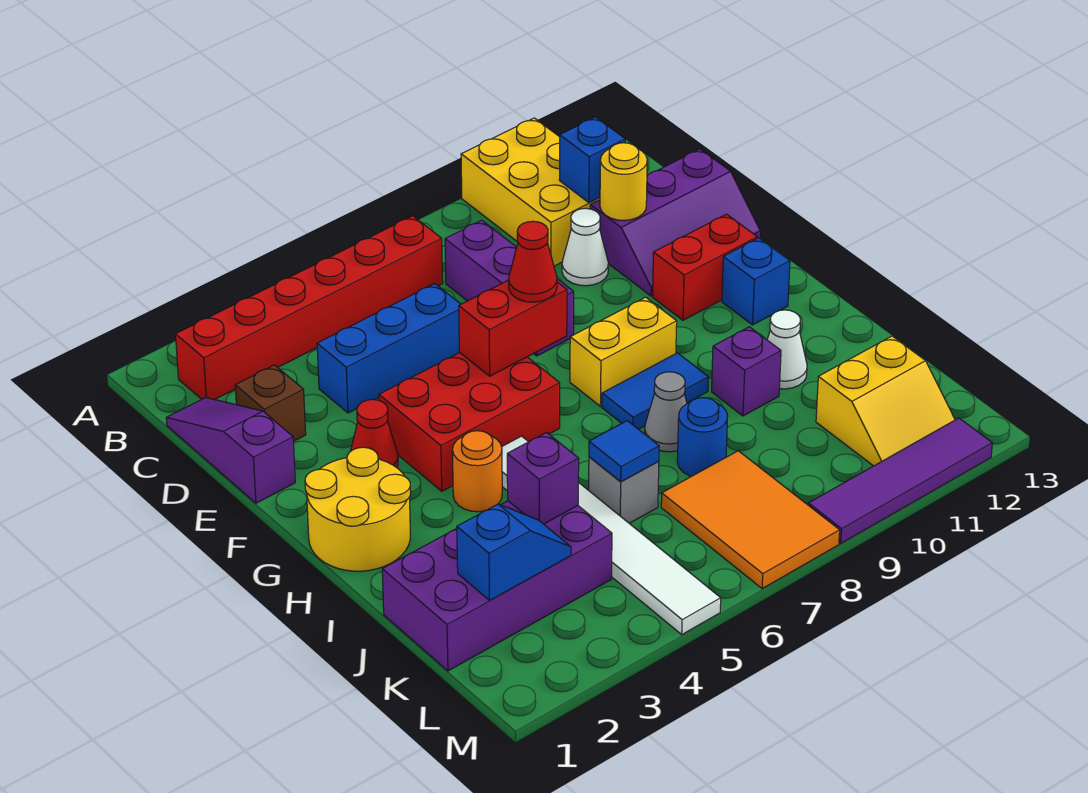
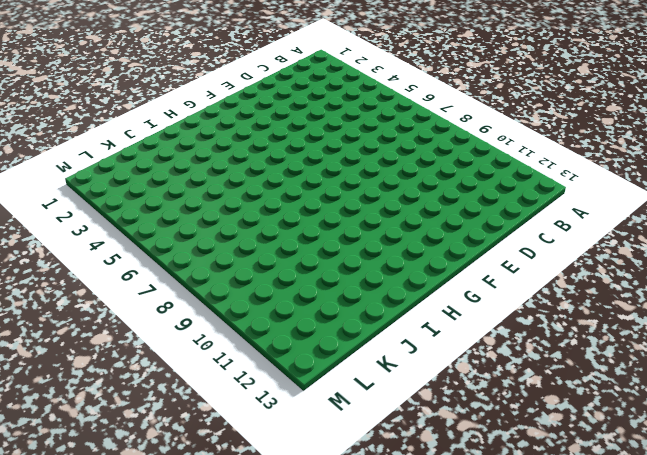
none -> yellow 2x3 brick [461,118,600,266]
none -> red 1x6 brick [176,216,443,400]
none -> purple 1x3 slope [166,398,295,503]
none -> purple 1x3 brick [445,220,574,356]

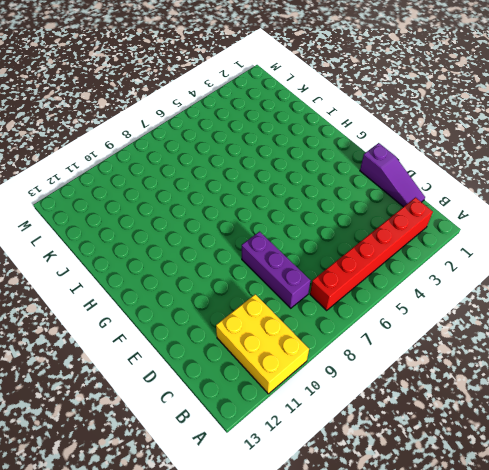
none -> brown 1x1 brick [235,365,306,441]
none -> blue 1x3 brick [317,284,461,413]
none -> white 1x1 cone [562,208,608,286]
none -> purple 2x3 slope [590,149,760,296]

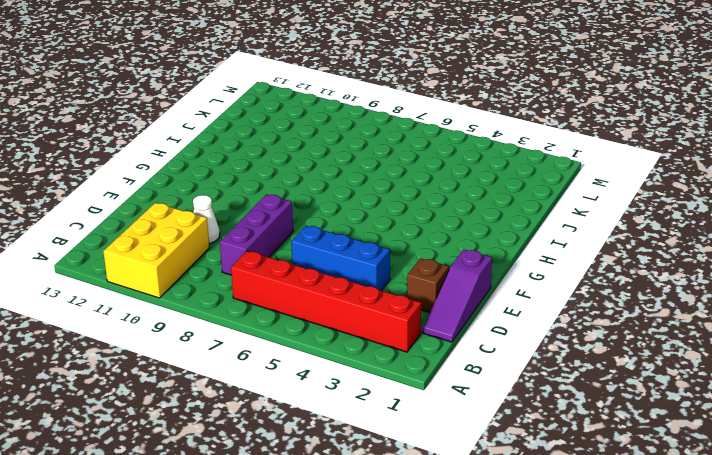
none -> purple 2x3 slope [590,149,760,296]
none -> red 1x1 cone [351,400,398,468]
none -> red 2x3 brick [379,352,560,491]
none -> red 1x2 brick [653,214,757,320]

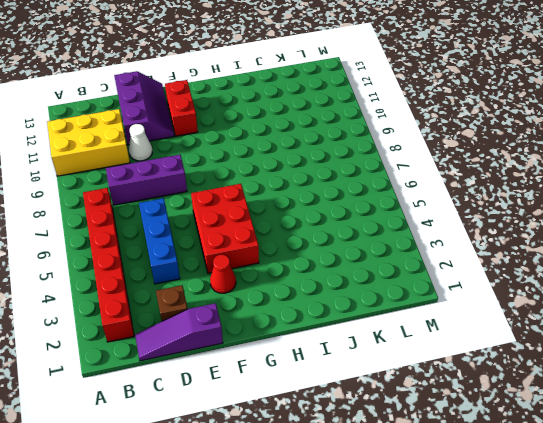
none -> yellow 2x2 round brick [305,447,411,571]
none -> yellow 1x2 brick [570,297,677,406]
none -> blue 1x1 brick [722,238,790,325]
none -> orange 1x1 round brick [452,431,502,512]

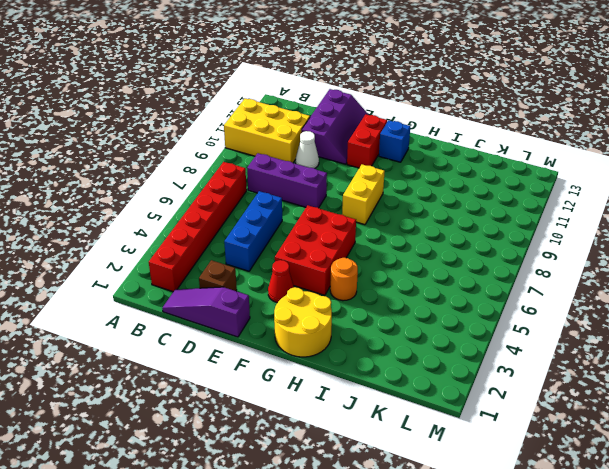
none -> white 1x6 tile [502,436,721,634]
none -> blue 1x2 tile [602,353,709,429]
none -> grey 1x1 cone [644,372,687,452]
none -> purple 1x1 brick [712,327,781,416]

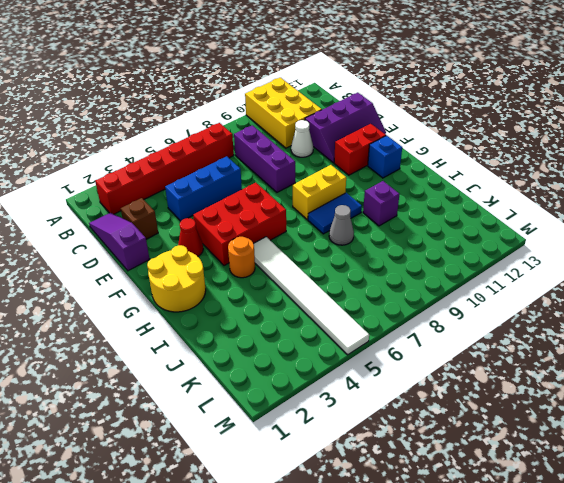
none -> white 1x1 cone [767,310,807,389]
none -> purple 2x4 brick [382,501,612,671]
none -> grey 1x1 brick [589,457,659,523]
none -> blue 1x1 round brick [677,398,728,476]

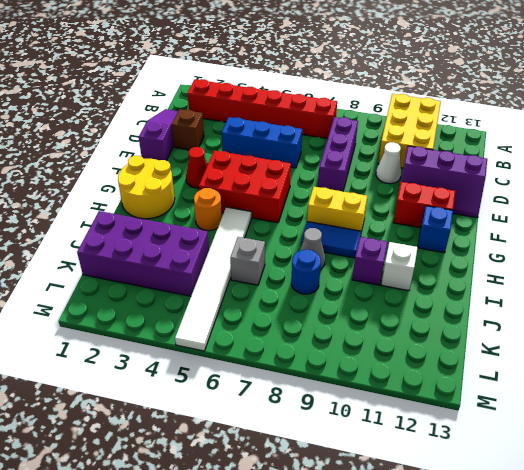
white 1x1 brick [382,242,418,291] -> white 1x1 cone [767,310,807,389]
none -> orange 2x3 tile [661,451,840,589]
none -> yellow 2x2 slope [816,336,955,466]
none -> purple 1x4 tile [808,418,992,543]
none -> blue 1x1 brick [559,117,625,203]

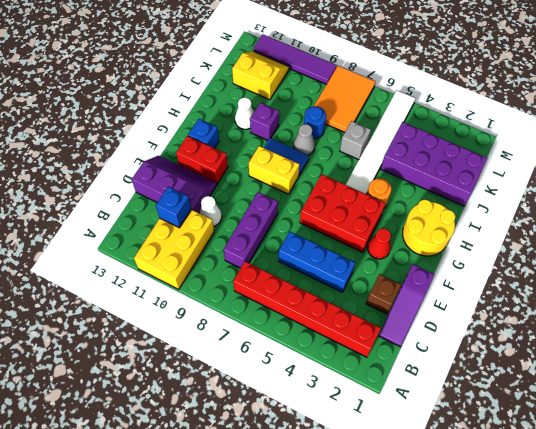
none -> yellow 1x1 round brick [600,143,647,221]
none -> red 1x2 brick [459,280,567,376]
none -> purple 1x1 brick [507,433,579,524]
none -> blue 1x1 tile [589,421,659,482]

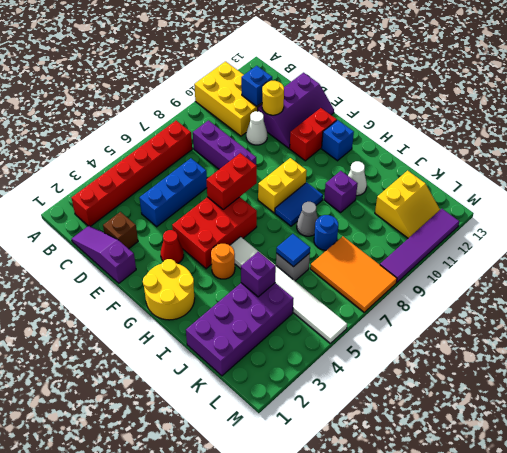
none -> blue 1x2 slope [457,504,571,600]
none -> red 1x1 cone [509,221,557,302]

